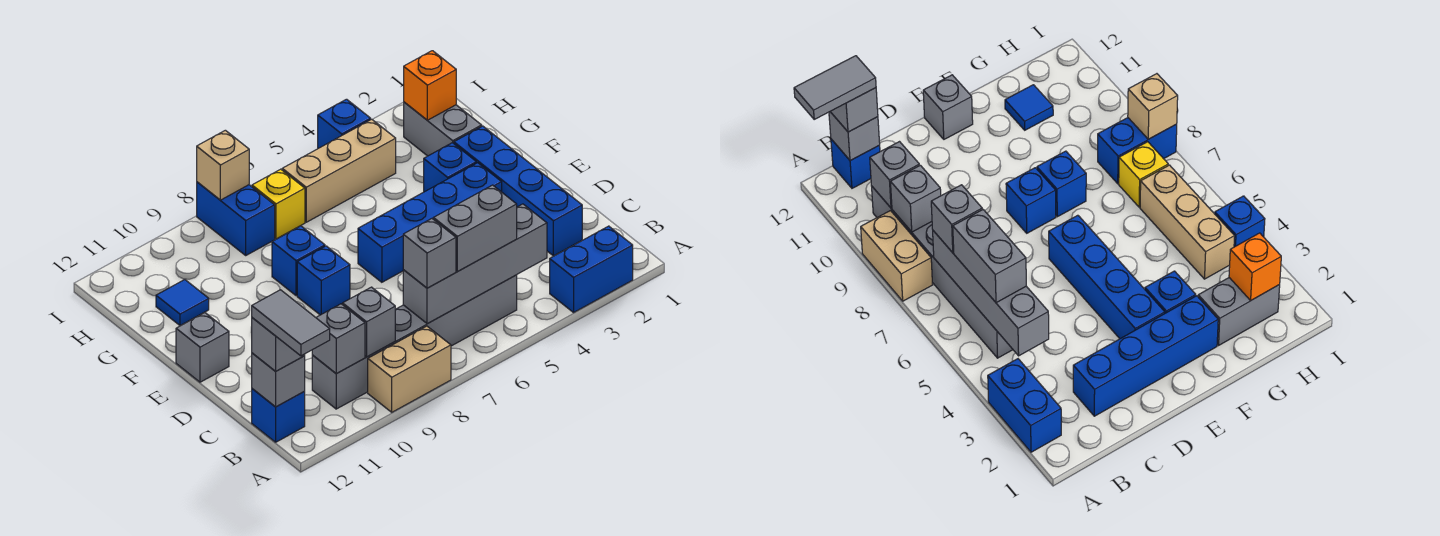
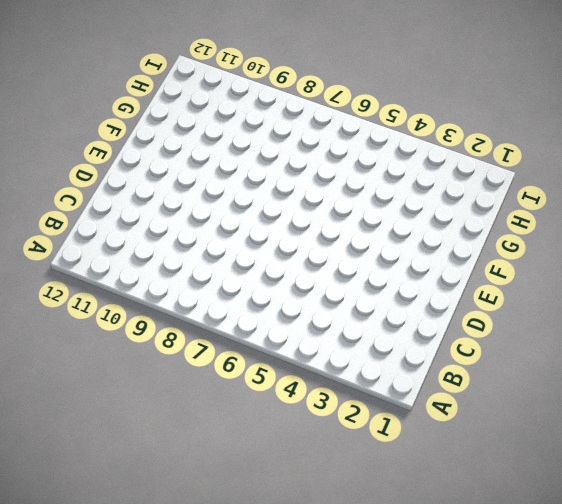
none -> blue 1x2 brick [550,226,633,312]
none -> tan 1x2 brick [368,326,451,412]
none -> grey 1x6 brick [312,275,517,409]

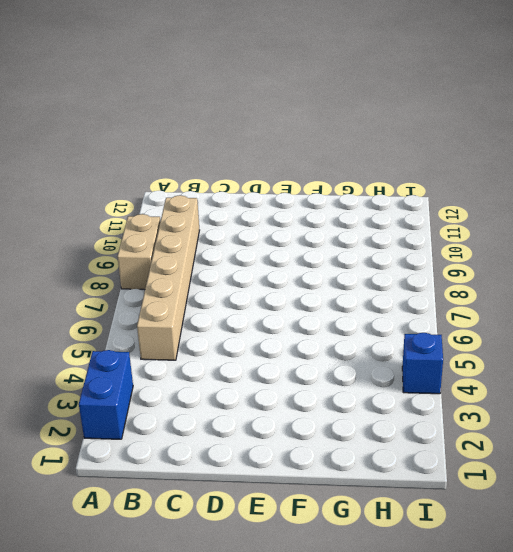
tan 1x6 brick [137,195,199,360] -> grey 1x6 brick [312,275,517,409]
none -> blue 1x1 brick [252,389,305,442]
none -> blue 1x4 brick [454,126,582,256]
none -> blue 1x4 brick [358,163,502,282]

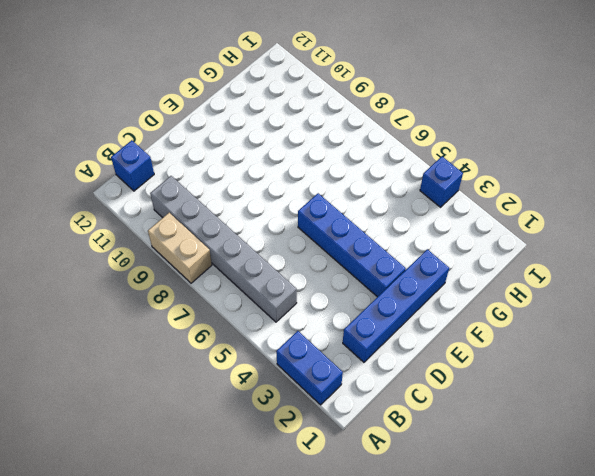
none -> blue 1x1 brick [297,246,350,315]
none -> grey 1x1 brick [176,313,229,382]
none -> blue 1x1 brick [424,143,476,192]

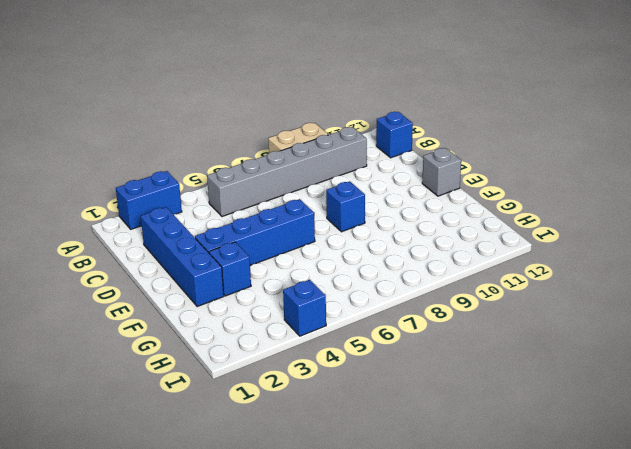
none -> blue 1x1 brick [272,226,325,296]
none -> grey 1x2 brick [404,102,482,156]
none -> blue 1x1 tile [156,280,209,326]

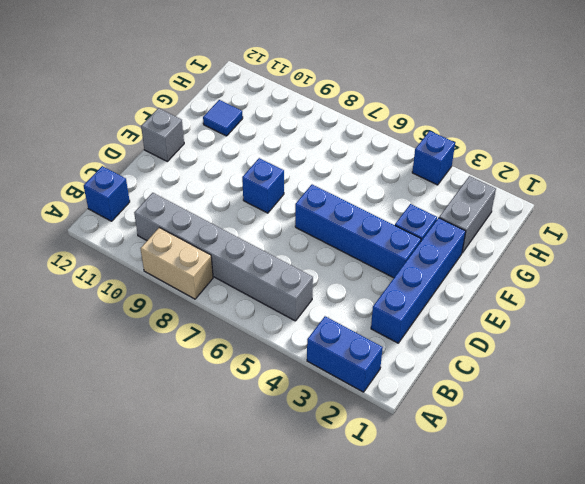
none -> blue 1x1 brick [272,226,325,296]
none -> tan 1x3 brick [282,119,396,222]
none -> yellow 1x1 brick [252,169,305,239]

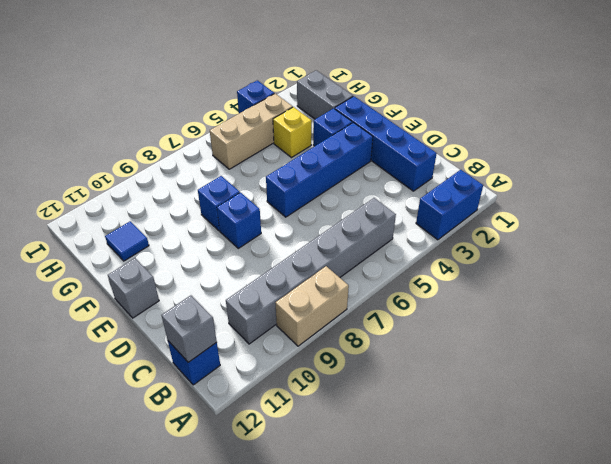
yellow 1x1 brick [273,107,312,158] -> yellow 1x1 brick moved to [252,169,305,239]
none -> blue 1x2 brick [197,182,275,255]
none -> grey 1x4 brick [403,204,547,324]
none -> grey 1x1 brick [342,287,395,357]

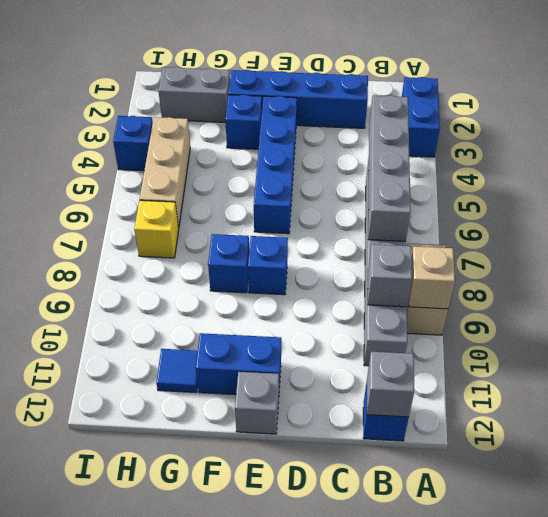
tan 1x1 brick [409,246,455,309] -> tan 1x1 brick moved to [197,130,249,200]
blue 1x2 brick [196,333,281,395] -> blue 1x2 brick moved to [197,182,275,255]
none -> grey 1x1 brick [312,304,365,374]
none -> orange 1x1 brick [404,51,456,120]
none -> grey 1x2 brick [433,185,517,271]

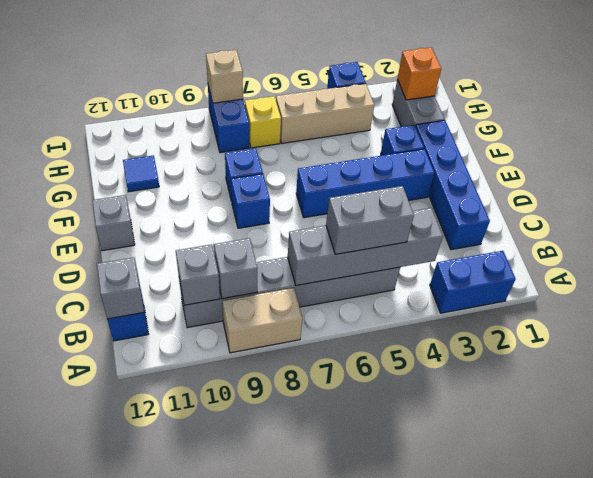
none -> grey 1x1 brick [403,219,456,288]
none -> grey 1x1 brick [251,318,305,371]
none -> grey 1x2 tile [252,290,330,356]

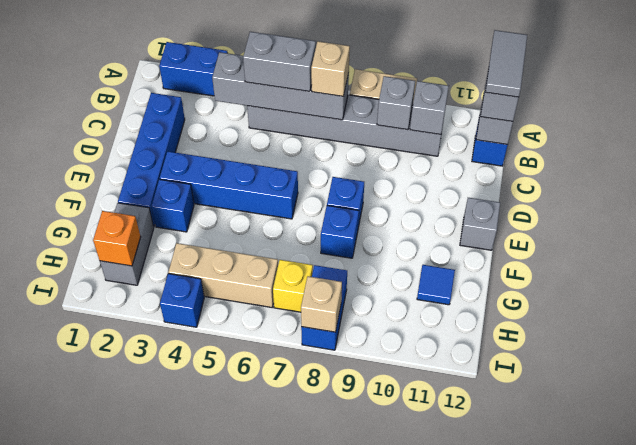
tan 1x1 brick [311,41,350,96] -> grey 1x1 brick [403,219,456,288]

